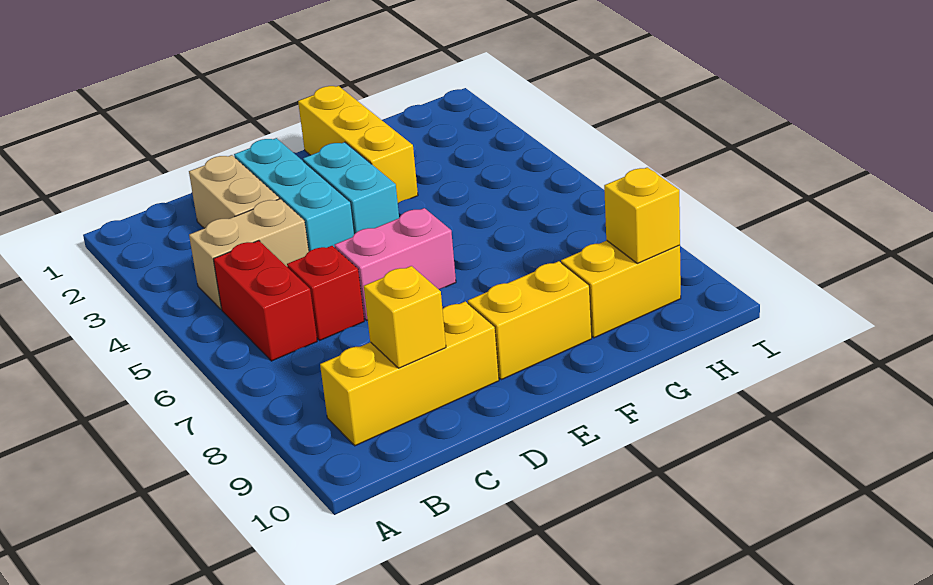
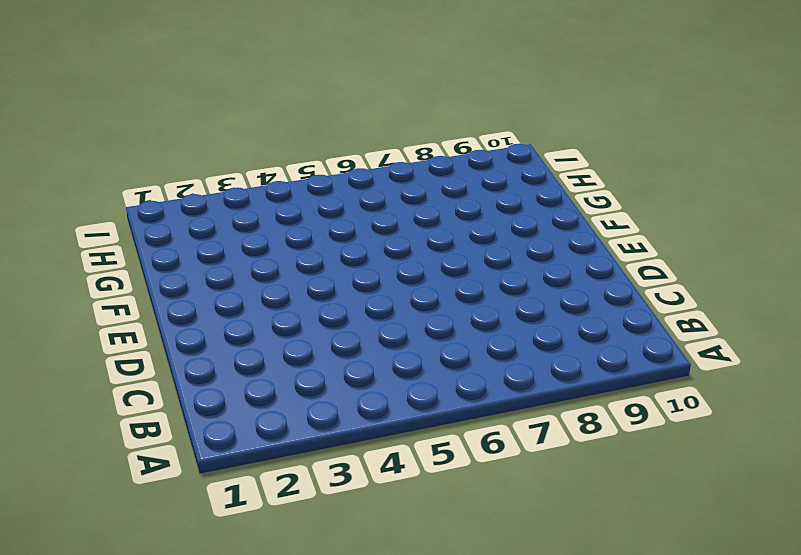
none -> tan 1x2 brick [189,199,309,309]
none -> red 1x2 brick [213,241,317,361]
none -> yellow 1x3 brick [320,301,499,446]

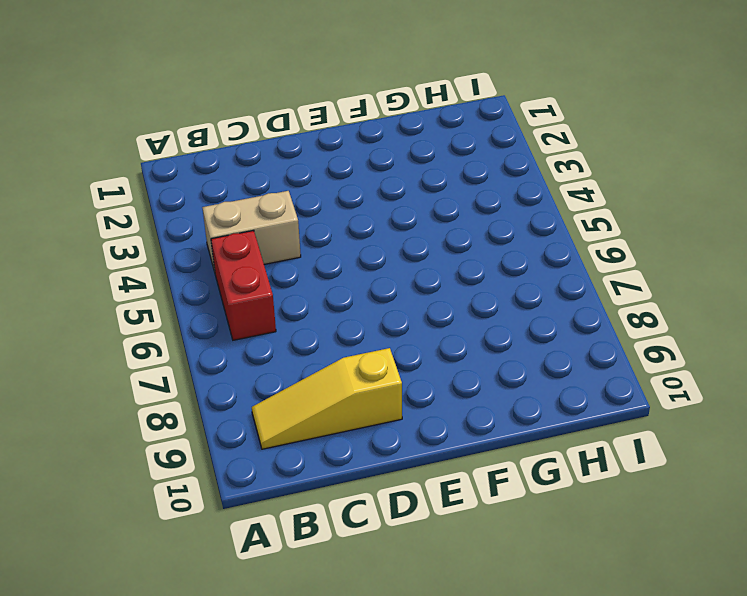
yellow 1x3 slope [252,348,402,449] -> yellow 1x3 brick [320,301,499,446]
none -> tan 1x2 brick [189,155,279,228]
none -> red 1x1 brick [287,246,364,340]
none -> cyan 1x3 brick [234,138,354,251]

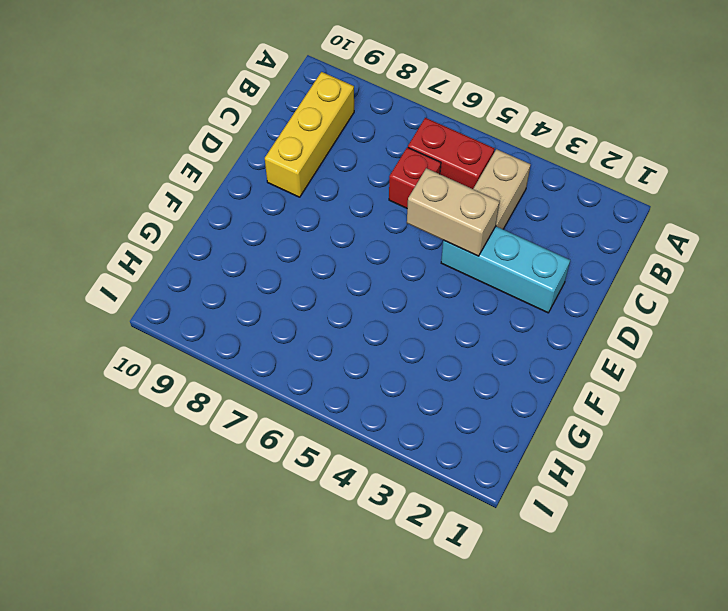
tan 1x2 brick [407,168,500,256] -> tan 1x2 brick moved to [189,155,279,228]
none -> pink 1x2 brick [335,208,456,320]
none -> cyan 1x2 brick [303,142,399,234]
none -> yellow 1x2 brick [468,261,592,380]

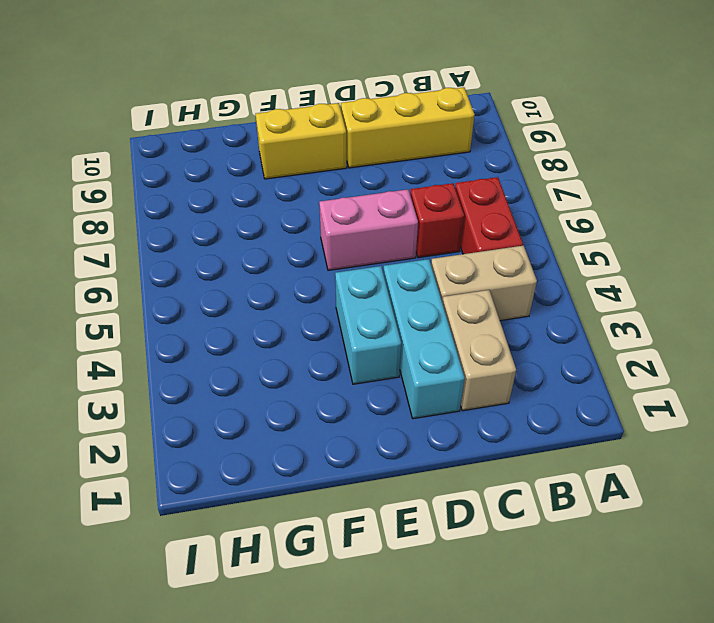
none -> yellow 1x3 brick [298,86,418,203]
none -> yellow 1x2 brick [561,240,681,338]
none -> yellow 1x1 brick [364,266,446,368]

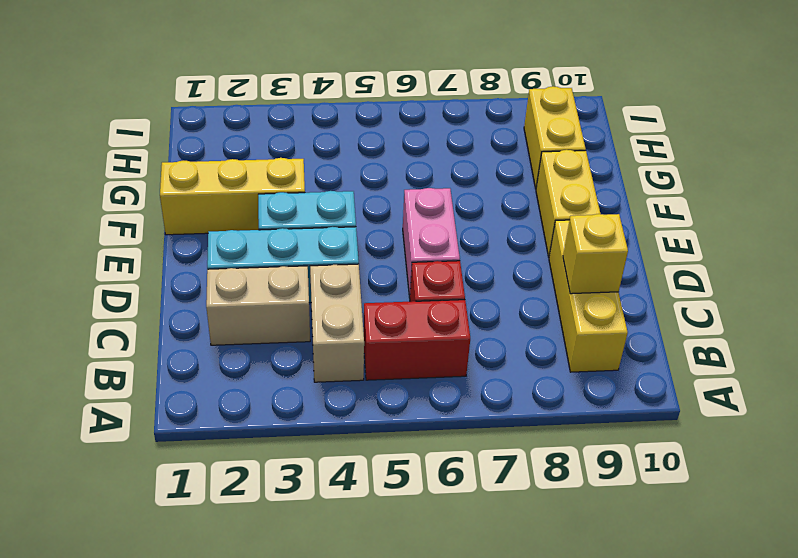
none -> yellow 1x1 brick [604,167,680,264]

